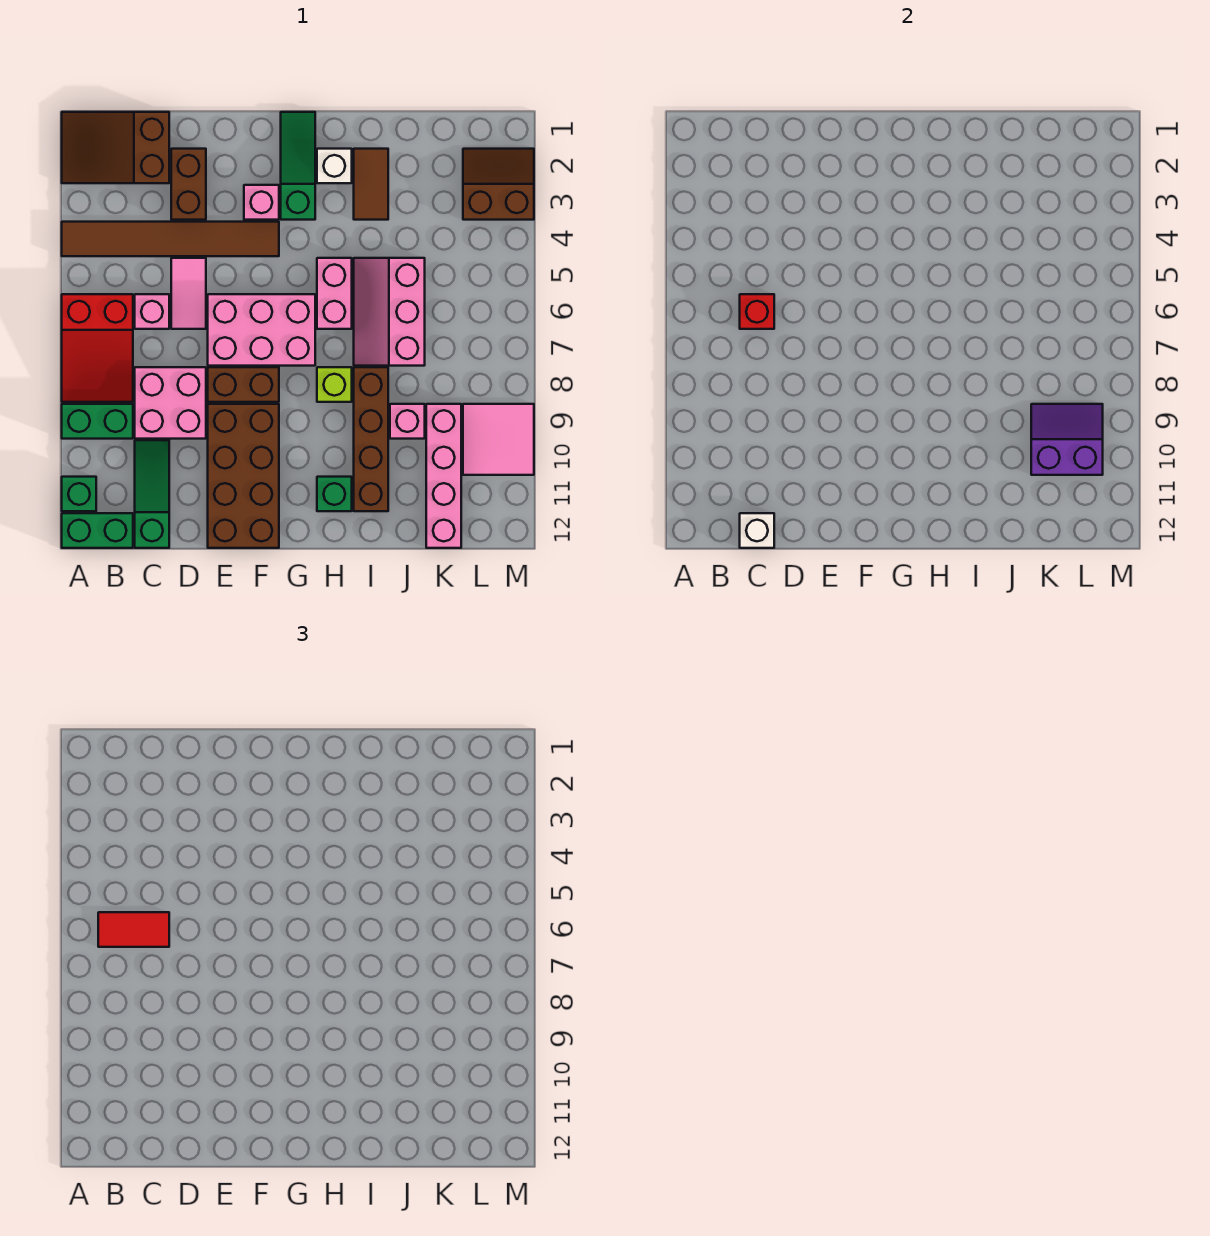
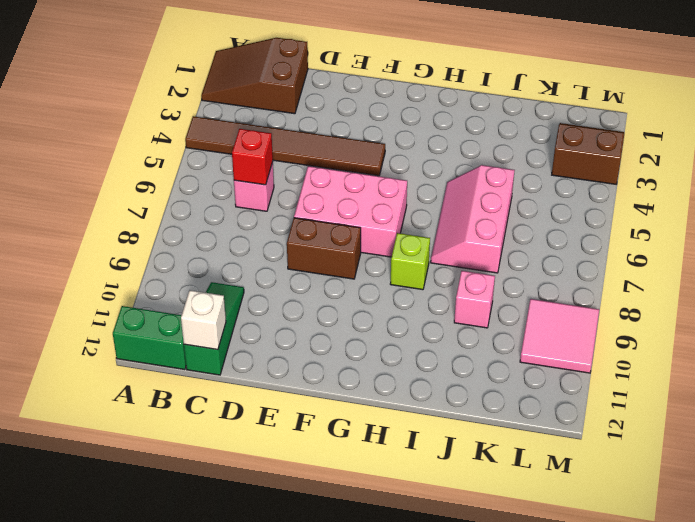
none -> red 2x3 slope [62,294,133,402]
none -> green 1x2 brick [62,404,133,439]
none -> green 1x1 brick [62,477,96,511]
none -> pink 2x2 brick [135,367,206,439]

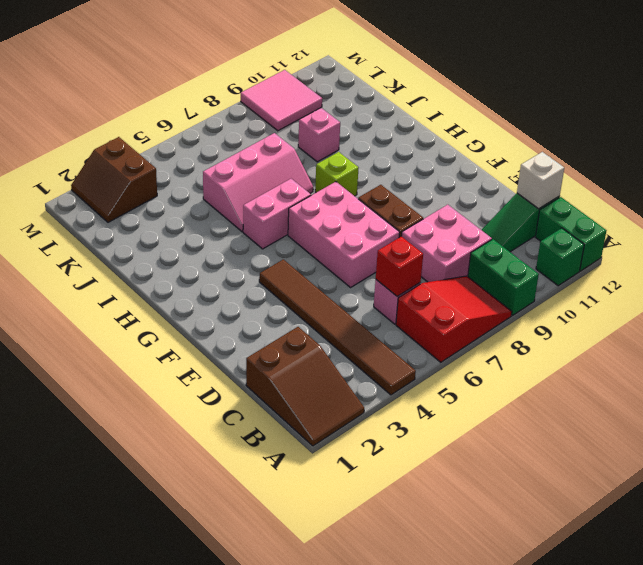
none -> brown 1x2 brick [171,149,206,220]
none -> pink 1x2 tile [171,258,206,329]
none -> brown 2x4 brick [208,404,279,548]
none -> pink 1x1 brick [244,185,279,220]

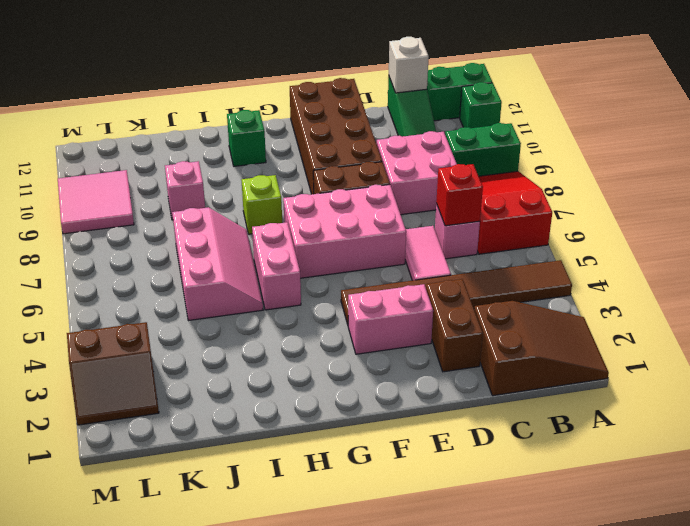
pink 1x2 brick [348,284,433,354] -> pink 1x1 brick [244,185,279,220]
none -> green 1x3 slope [281,112,315,220]
none -> white 1x1 brick [317,149,352,183]
none -> brown 1x2 tile [354,149,388,220]
none -> brown 1x4 brick [354,367,388,511]

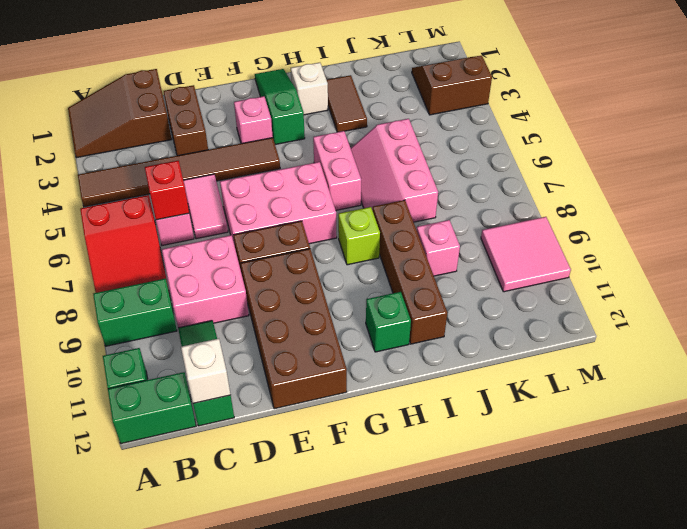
none -> pink 1x4 brick [426,404,461,548]
none -> purple 2x2 slope [1031,404,1103,475]
none -> red 1x2 tile [98,912,169,947]

